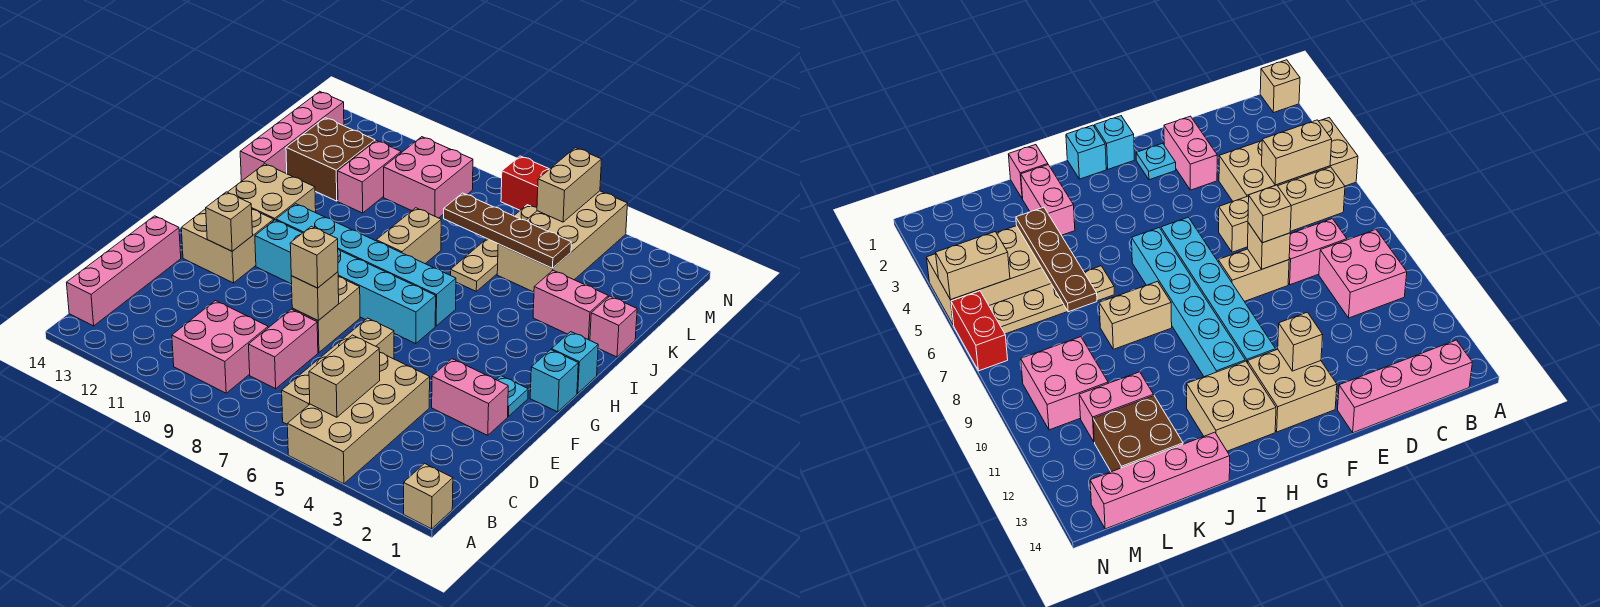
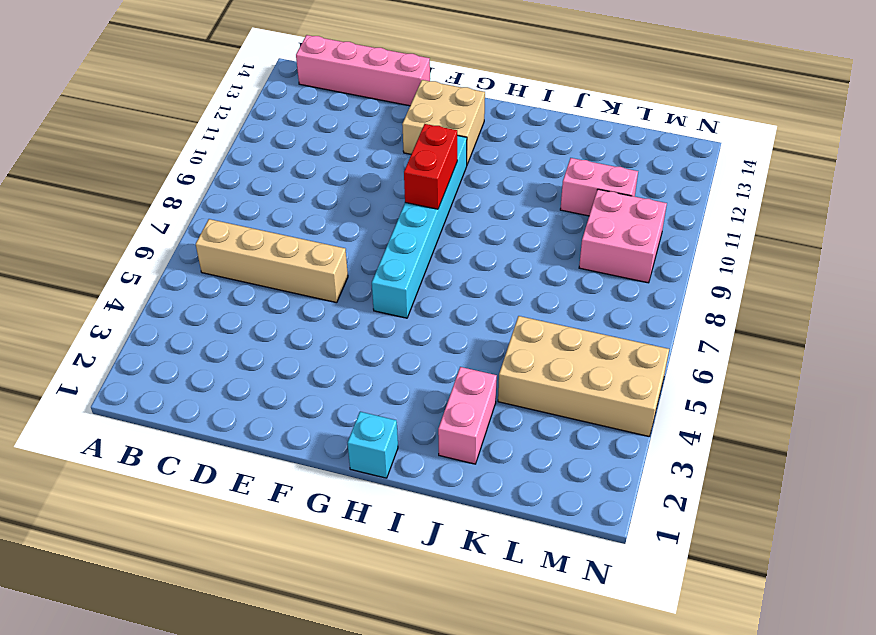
red 1x2 brick [404,124,457,209] -> red 1x2 brick moved to [501,156,549,210]
none -> tan 1x1 brick [404,463,453,529]
none -> tan 2x4 brick [287,353,430,484]
none -> pink 2x2 brick [172,301,268,393]
none -> pink 1x2 brick [249,309,318,389]

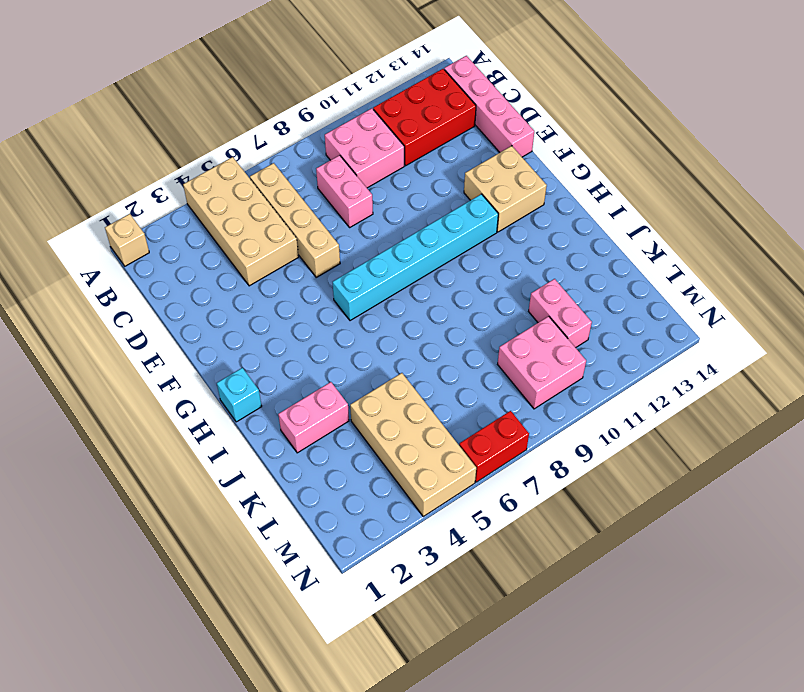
red 2x3 brick [373,69,476,166] -> none
none -> pink 1x2 brick [432,359,508,435]
none -> tan 1x2 brick [292,277,360,352]
none -> cyan 1x1 plate [496,376,528,416]
none -> cyan 1x1 brick [530,350,578,412]

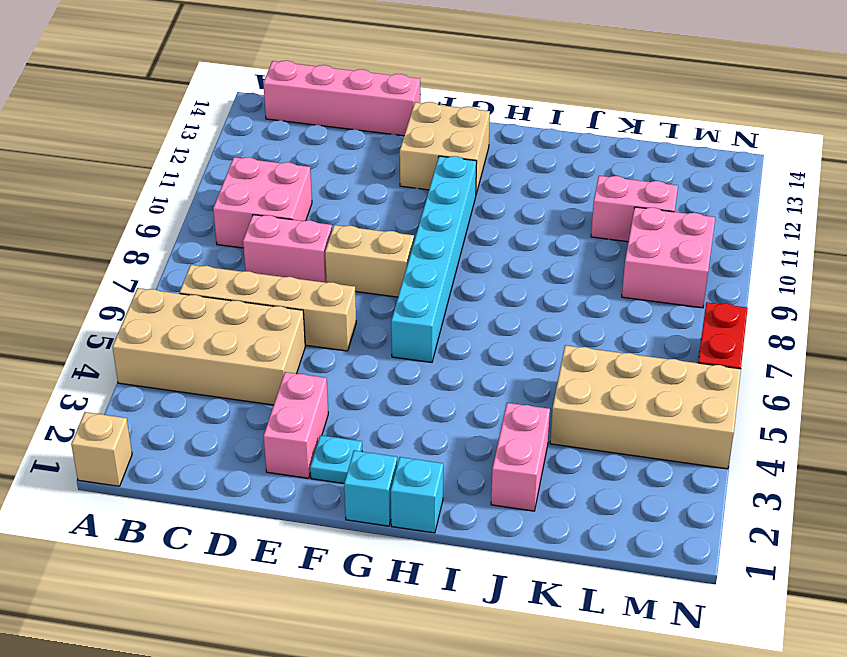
none -> cyan 1x6 brick [276,204,456,326]
none -> tan 2x2 brick [228,164,316,220]
none -> tan 1x2 brick [376,208,441,264]
none -> pink 1x1 brick [590,296,637,357]

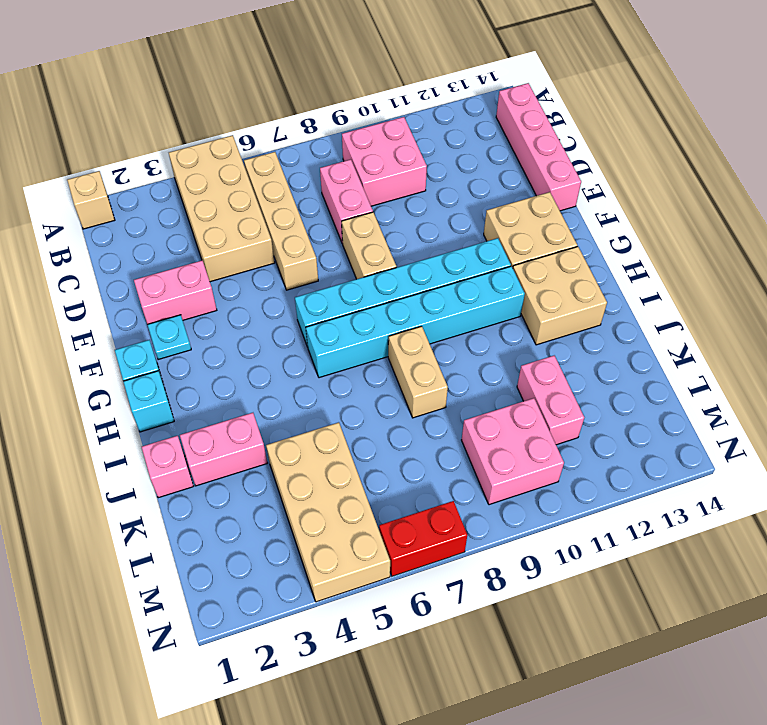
none -> tan 1x4 plate [450,205,537,291]
none -> pink 1x4 brick [240,91,344,181]
none -> brown 2x2 brick [286,118,375,201]
none -> tan 1x2 brick [309,335,380,417]

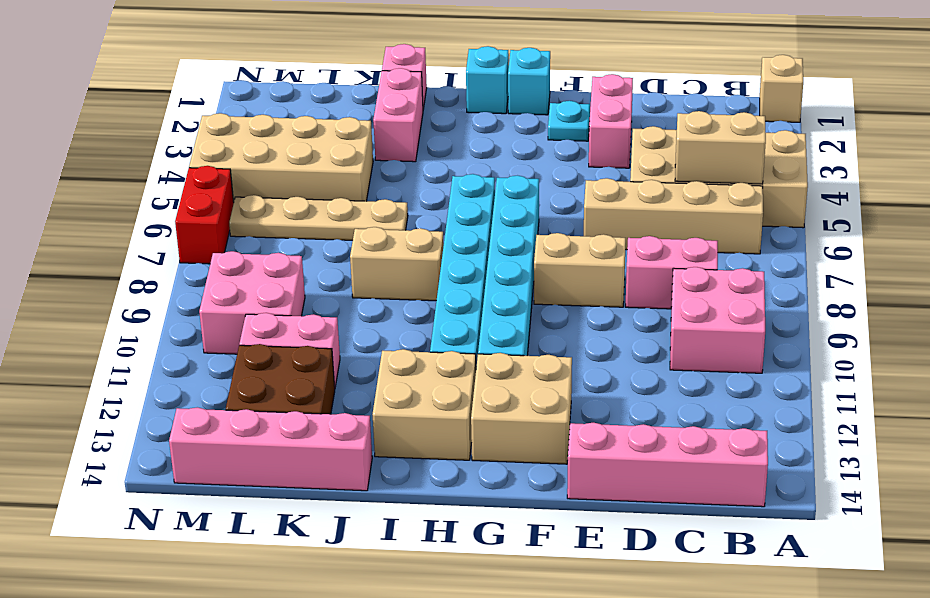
none -> tan 1x1 brick [291,272,339,321]
none -> tan 1x1 brick [206,192,253,251]
none -> brown 1x4 plate [444,193,571,268]
none -> tan 1x2 brick [537,148,602,222]

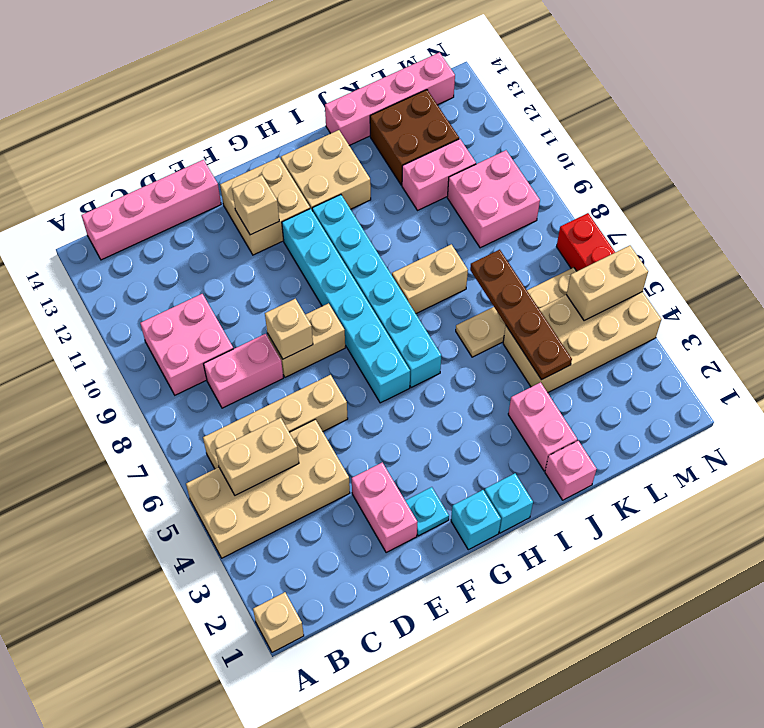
none -> tan 1x1 brick [290,226,338,288]

